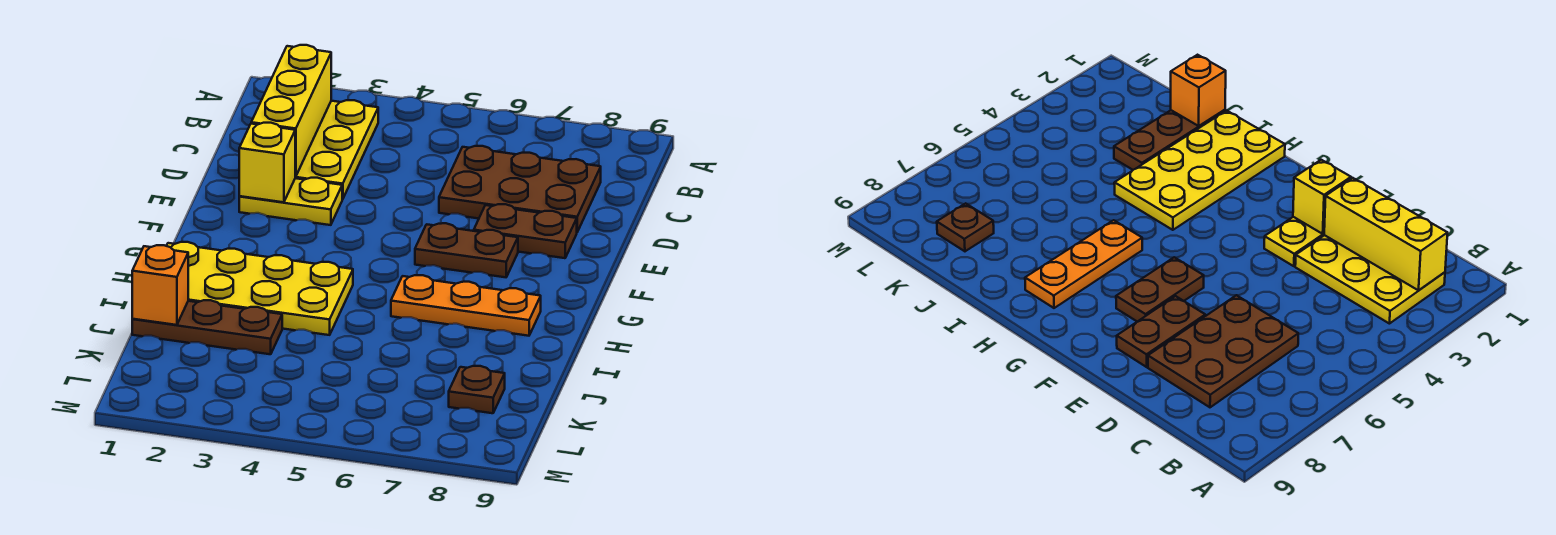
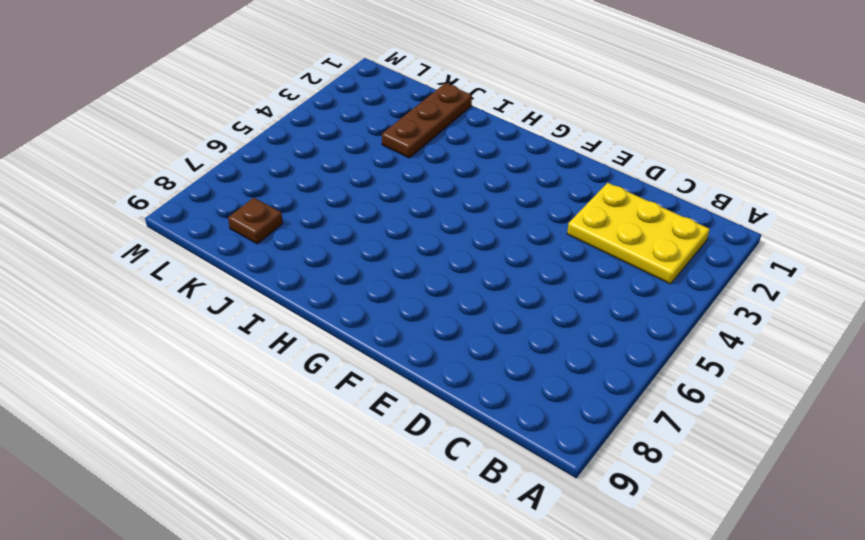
none -> brown 2x3 plate [439,146,601,232]
none -> yellow 1x2 plate [239,178,342,225]
none -> brown 1x2 plate [474,204,577,258]

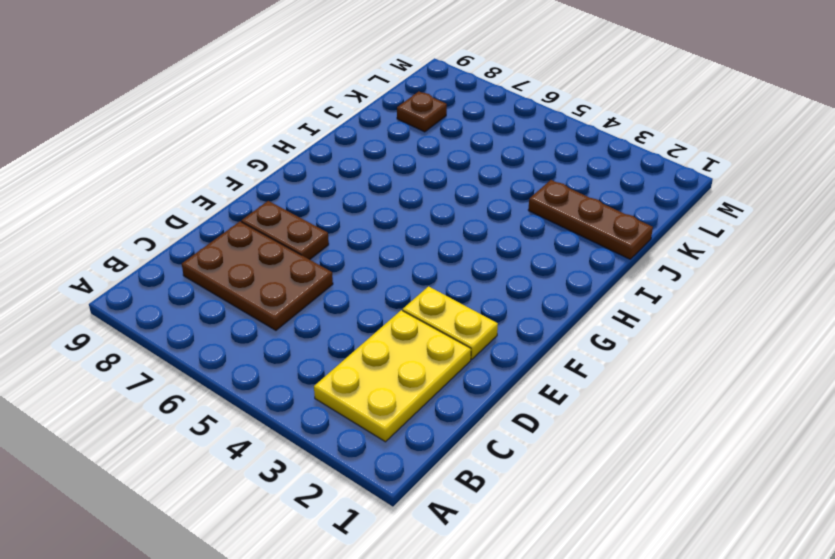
none -> brown 1x2 plate [415,223,518,277]
none -> yellow 2x4 plate [167,242,353,335]
none -> orange 1x3 plate [391,275,541,336]

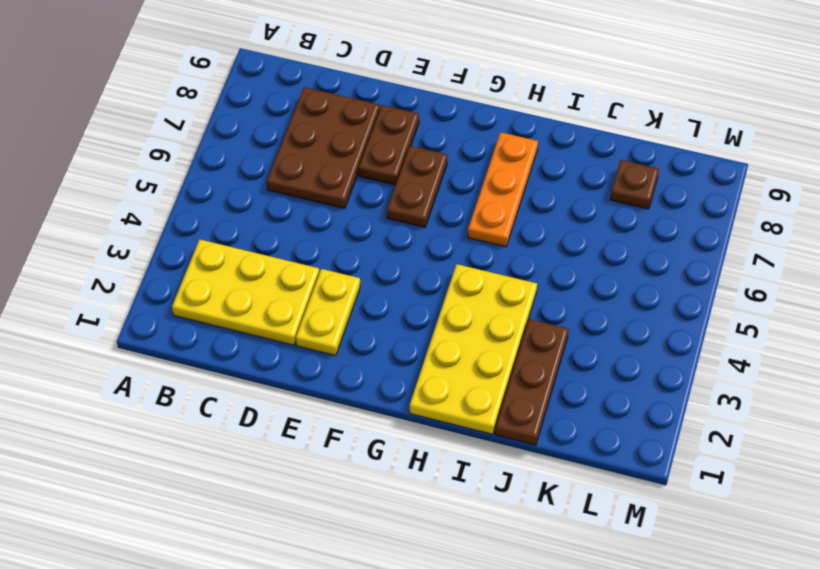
none -> yellow 1x3 brick [251,45,331,177]
none -> yellow 1x1 brick [239,123,295,202]
none -> orange 1x1 brick [132,245,188,325]

